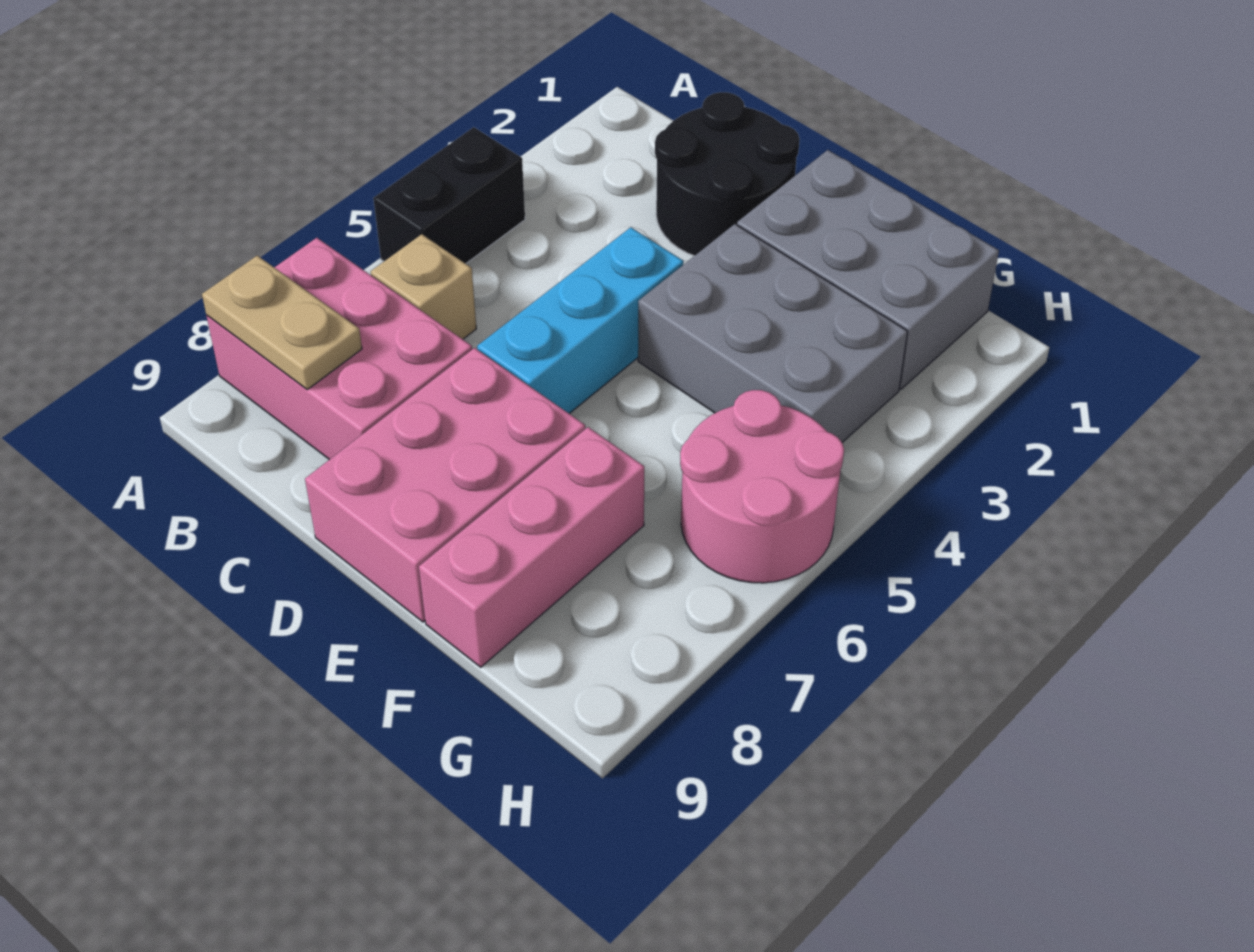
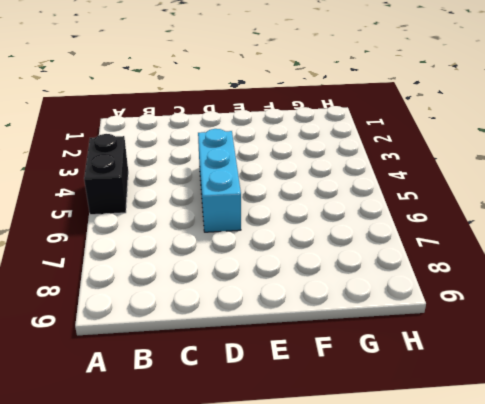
none -> pink 2x3 brick [207,238,472,460]
none -> tan 1x1 brick [371,234,476,339]

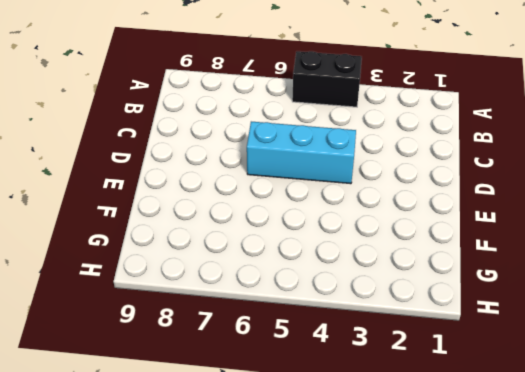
none -> pink 2x3 brick [207,238,472,460]
none -> tan 1x1 brick [371,234,476,339]

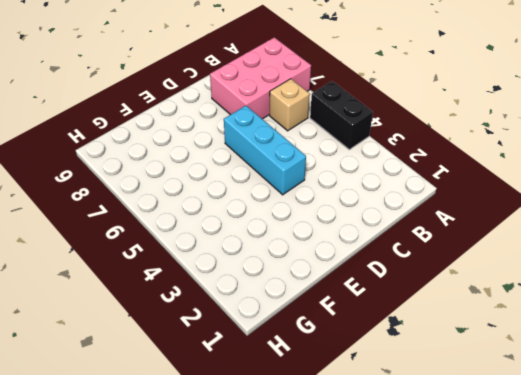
none -> black 2x2 round brick [655,92,800,256]
none -> pink 2x3 brick [305,348,585,622]

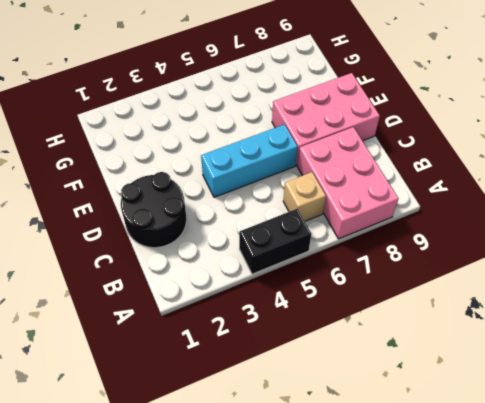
none -> grey 2x3 brick [737,150,999,389]
none -> grey 2x3 brick [638,224,908,442]

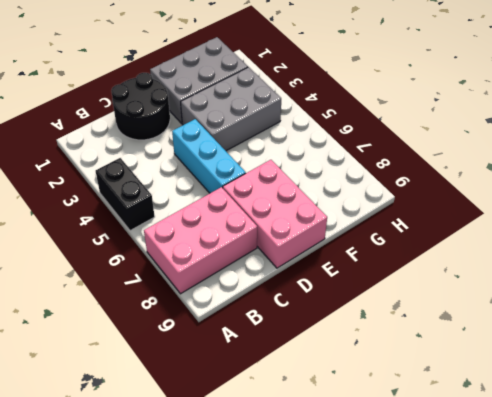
none -> tan 1x1 brick [371,234,476,339]
none -> pink 1x3 brick [419,427,644,667]

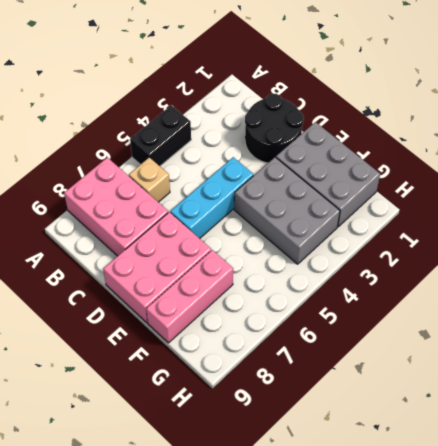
none -> pink 2x2 round brick [680,390,844,583]
none -> tan 1x2 plate [202,256,362,390]

